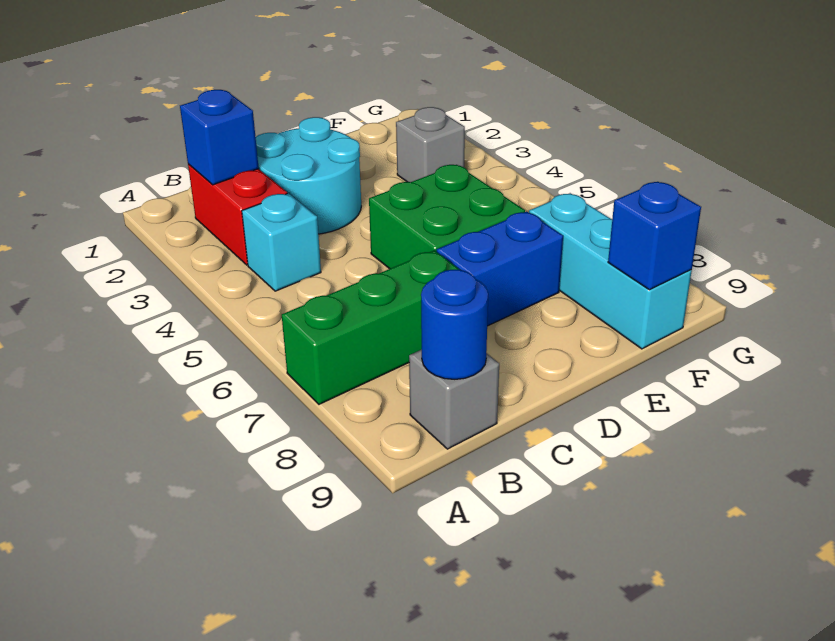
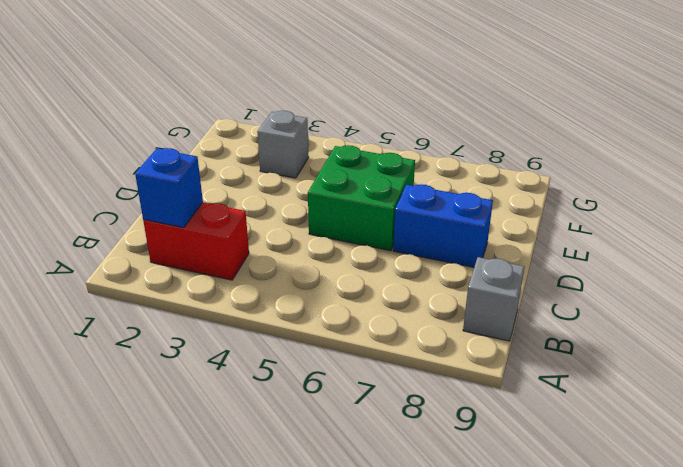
blue 1x2 brick [393,184,493,267] -> blue 1x2 brick turned to [437,211,563,326]
none -> green 1x3 brick [282,250,460,404]
none -> cyan 1x1 brick [242,193,321,291]
none -> cyan 2x2 round brick [256,117,361,234]

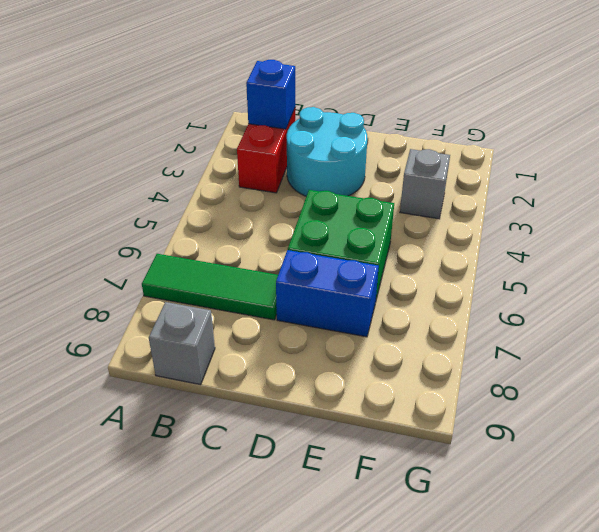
green 1x3 tile [142,254,278,320] -> green 1x3 brick [282,250,460,404]
none -> cyan 1x1 brick [242,193,321,291]
none -> cyan 1x3 brick [529,193,692,349]
none -> blue 1x1 round brick [421,270,488,379]

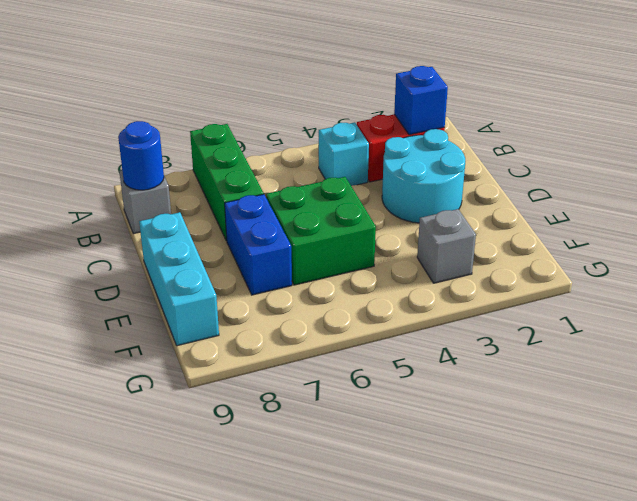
cyan 1x3 brick [139,212,219,346] -> cyan 1x3 brick turned to [529,193,692,349]
none -> blue 1x1 brick [608,182,701,290]

